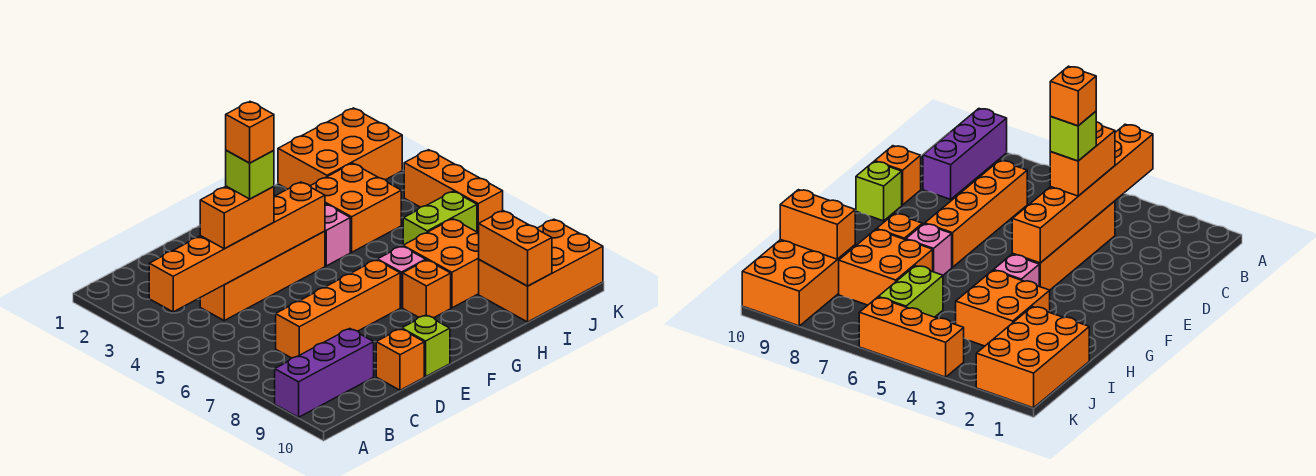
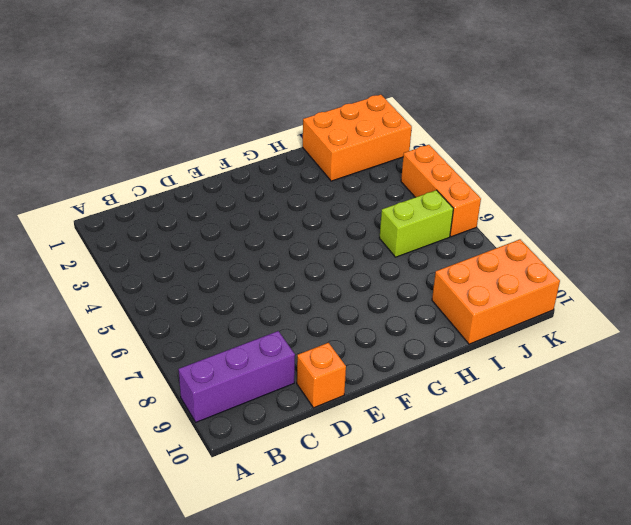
none -> orange 1x4 brick [200,231,325,320]
none -> orange 1x4 brick [276,260,400,358]
none -> lime 1x1 brick [402,315,450,377]

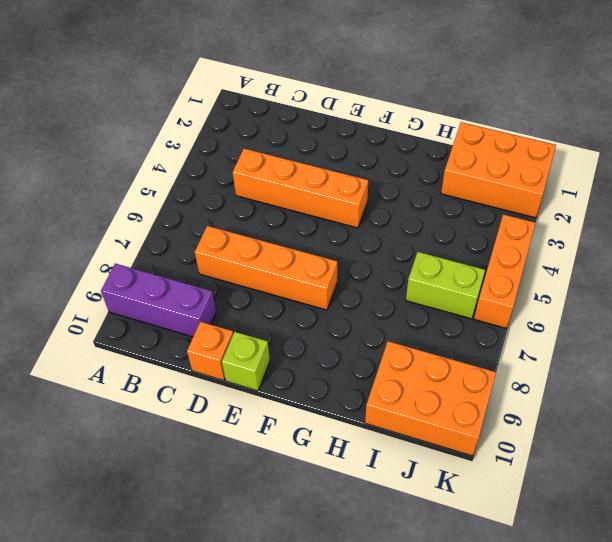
none -> pink 1x1 brick [325,204,350,266]
none -> pink 1x1 brick [378,246,426,308]
none -> orange 1x1 brick [403,260,451,318]

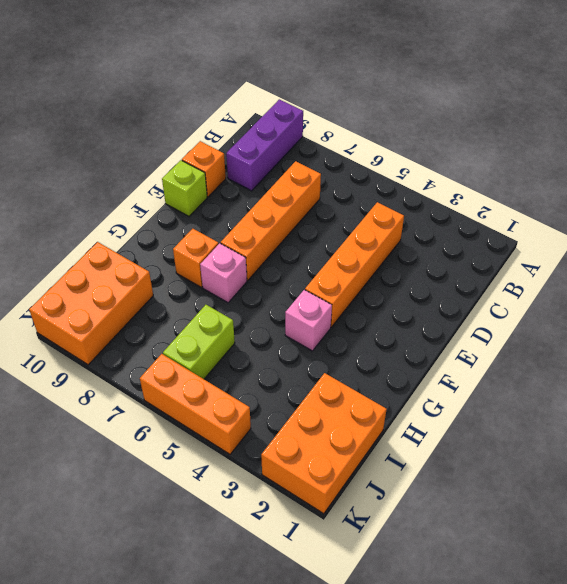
none -> orange 2x2 brick [310,163,401,252]
none -> orange 2x2 brick [403,219,479,308]
none -> orange 1x6 brick [149,182,325,312]

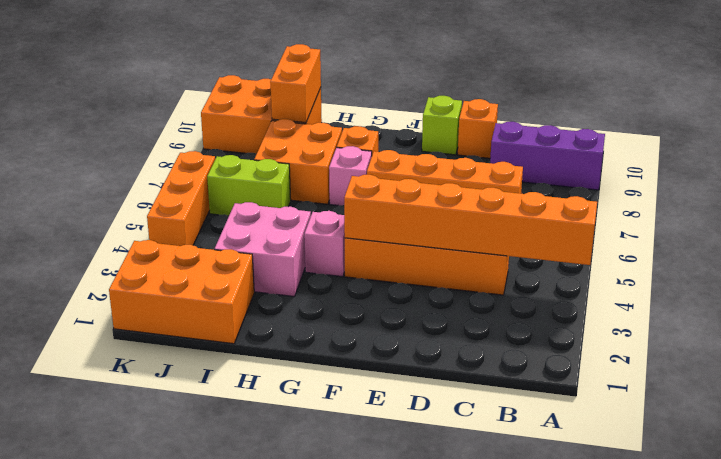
pink 2x2 brick [215,202,311,297] -> orange 2x2 brick [310,163,401,252]
none -> orange 1x2 brick [200,186,274,249]
none -> lime 1x1 brick [226,150,274,199]
none -> orange 1x1 brick [226,102,274,163]

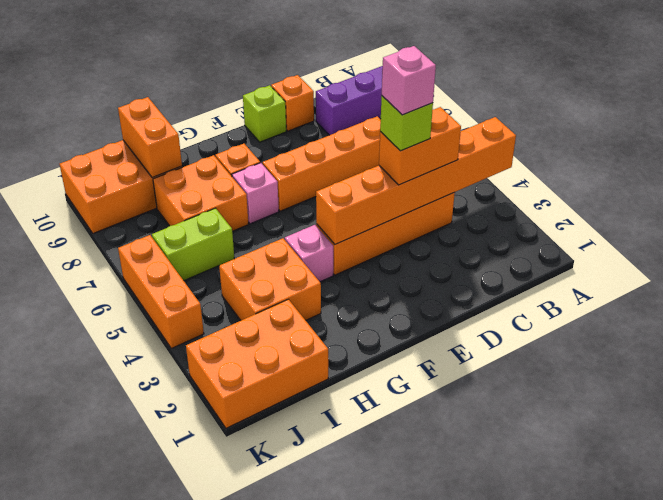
pink 1x1 brick [382,46,436,115] -> orange 1x1 brick [226,102,274,163]

